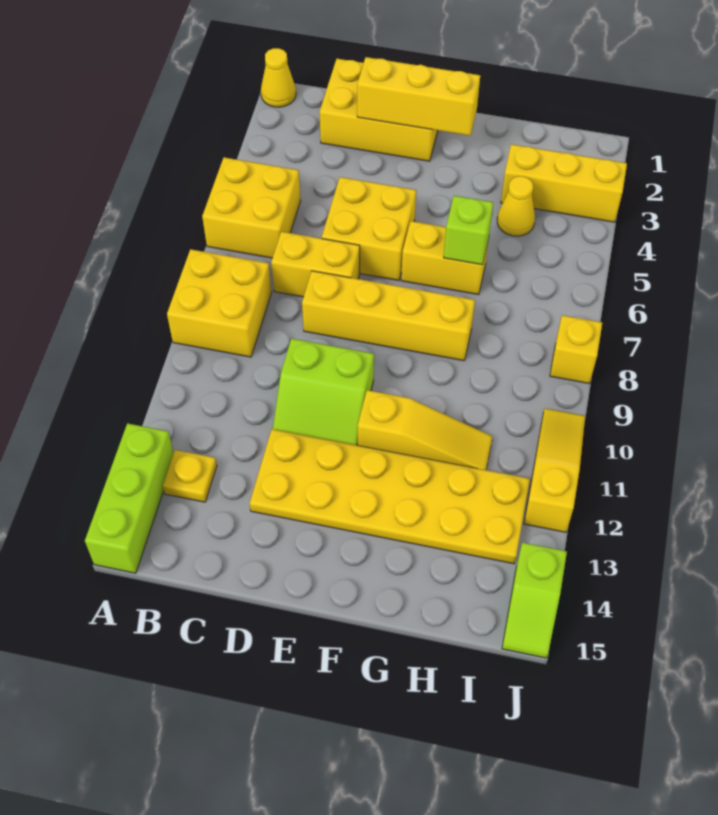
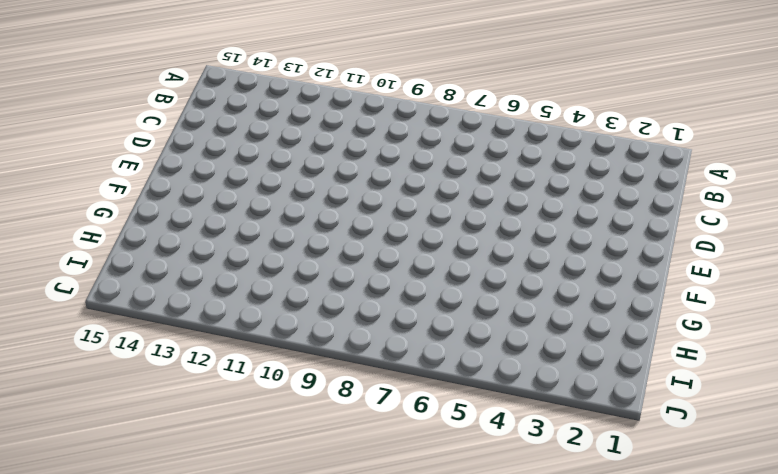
none -> yellow 1x1 cone [261,48,296,107]
none -> yellow 2x2 brick [202,157,300,258]
none -> yellow 2x2 brick [167,249,272,357]

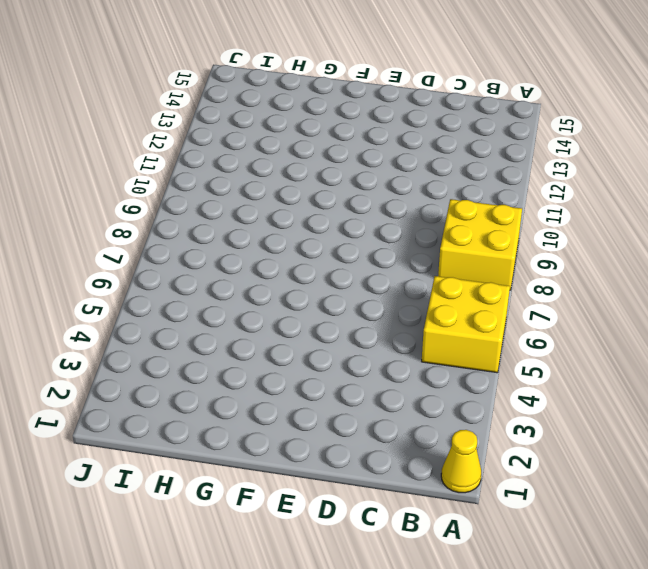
none -> lime 1x3 brick [85,423,173,573]
none -> yellow 1x1 plate [163,450,217,502]
none -> yellow 2x3 brick [320,59,438,161]

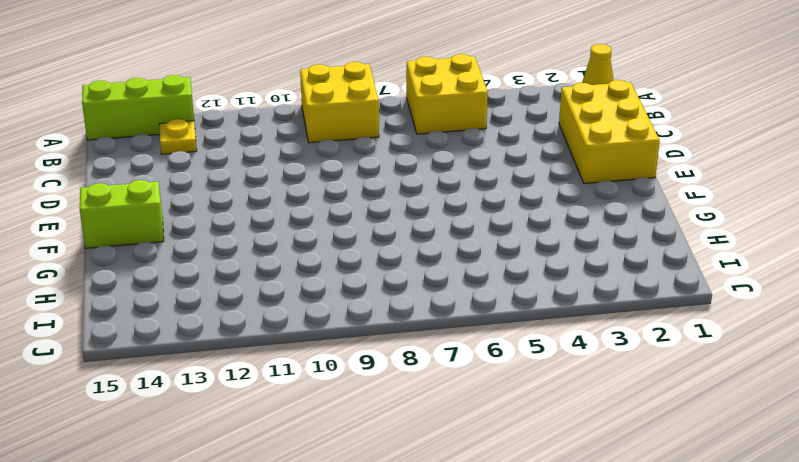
lime 1x2 brick [80,180,164,248] -> none
none -> yellow 1x2 brick [271,232,360,297]
none -> yellow 2x2 brick [322,177,416,280]
none -> yellow 1x4 brick [302,271,475,361]

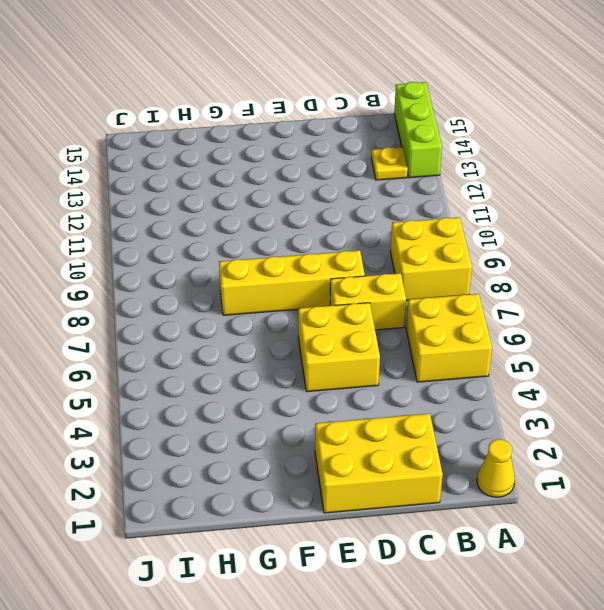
none -> lime 2x2 slope [273,339,374,445]
none -> yellow 2x6 plate [250,429,530,564]
none -> yellow 1x2 brick [401,221,489,295]

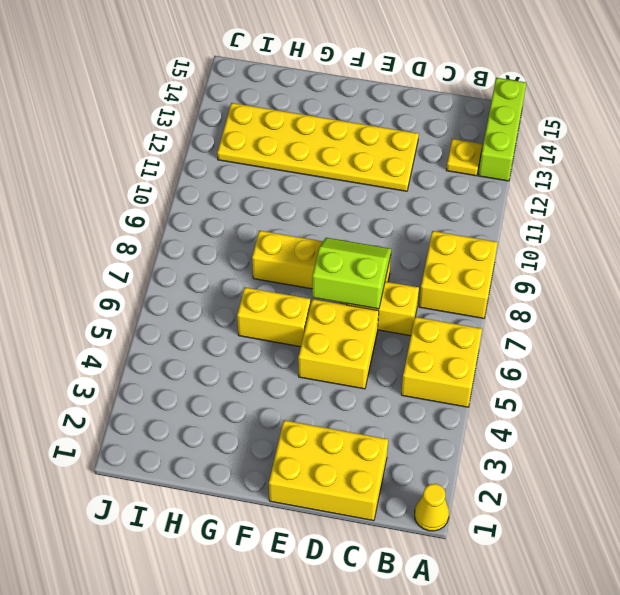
lime 2x2 slope [312,238,391,309] -> lime 2x2 slope moved to [273,339,374,445]
none -> yellow 1x3 slope [358,390,492,470]
none -> yellow 1x3 brick [501,144,627,222]
none -> yellow 1x1 cone [497,176,535,236]

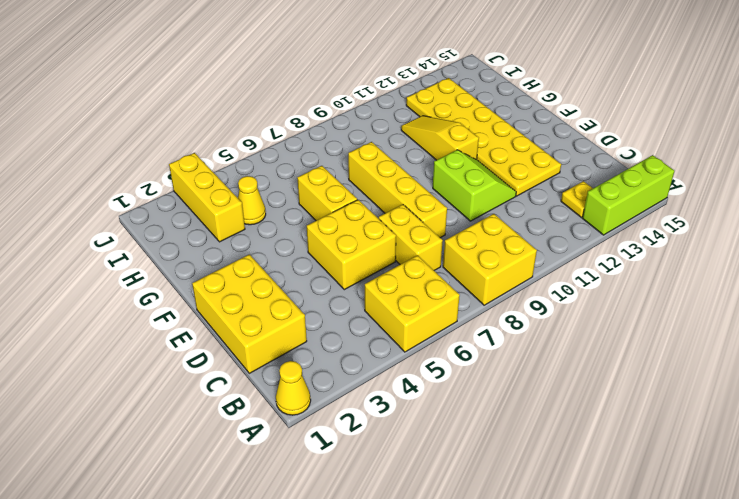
none -> yellow 1x1 brick [550,315,602,384]
none -> yellow 1x3 slope [524,408,585,532]
none -> lime 1x2 slope [502,542,567,658]

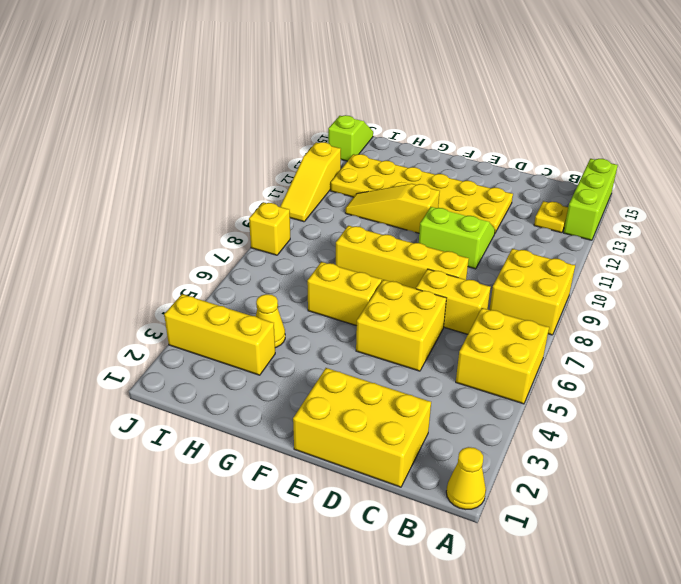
none -> yellow 1x3 brick [357,57,480,136]
none -> lime 1x1 brick [444,196,493,265]

